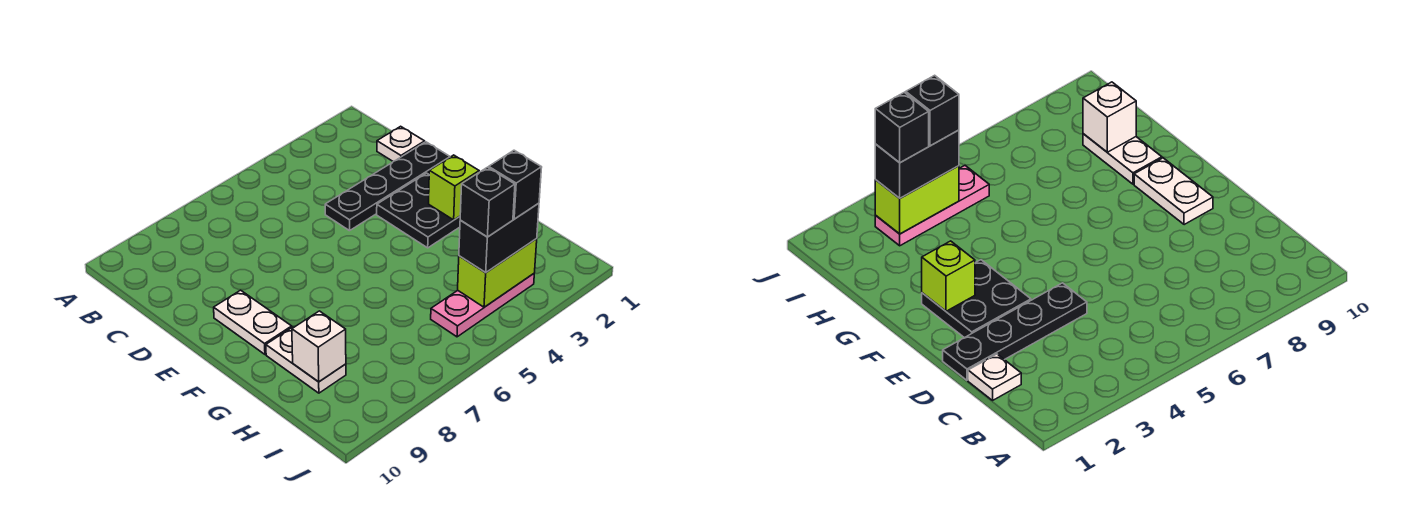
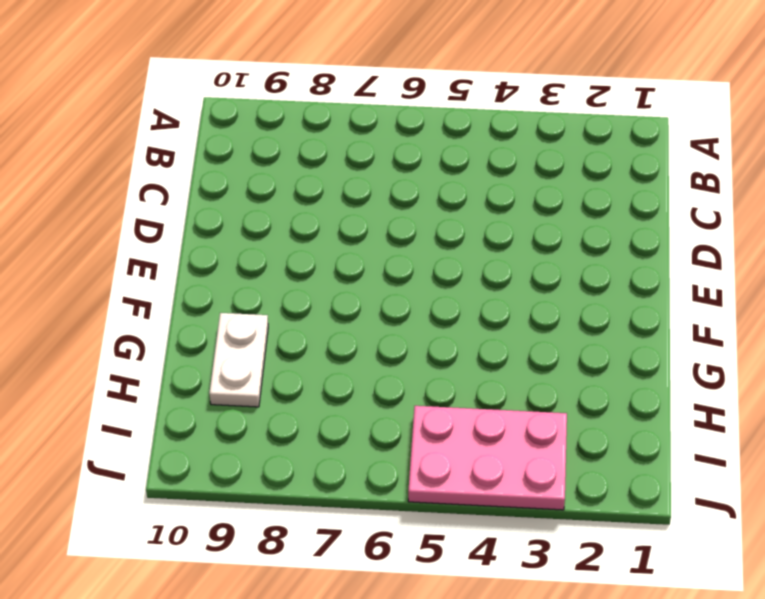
pink 2x3 plate [408,406,567,510] -> pink 1x3 plate [431,274,534,337]
none -> white 1x1 plate [377,126,425,161]
none -> black 1x4 plate [325,142,450,231]
none -> black 2x2 plate [377,173,460,248]

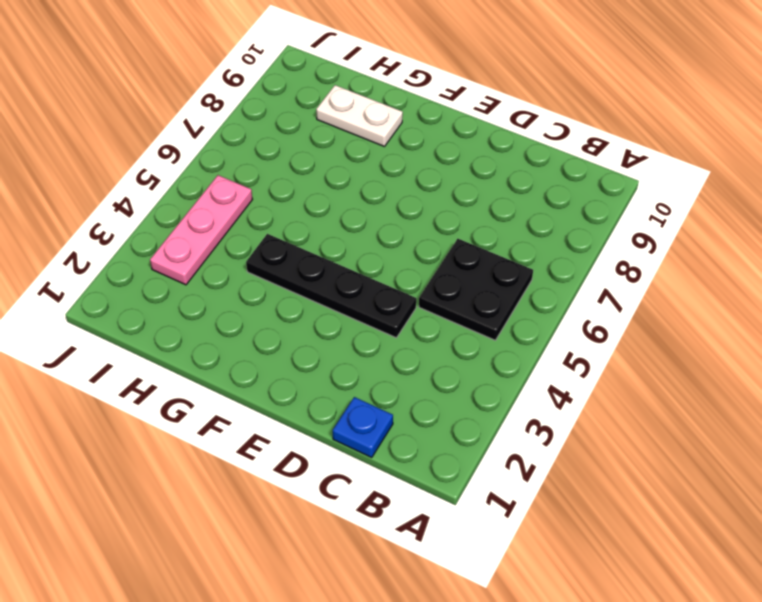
black 2x2 plate [419,239,533,340] -> black 2x2 plate moved to [377,173,460,248]
blue 1x1 plate [333,397,393,457] -> white 1x1 plate [377,126,425,161]
black 1x4 plate [246,234,416,338] -> black 1x4 plate turned to [325,142,450,231]
none -> white 1x2 plate [214,290,292,354]
none -> lime 1x1 brick [429,155,479,220]
none -> white 1x1 brick [292,311,346,382]

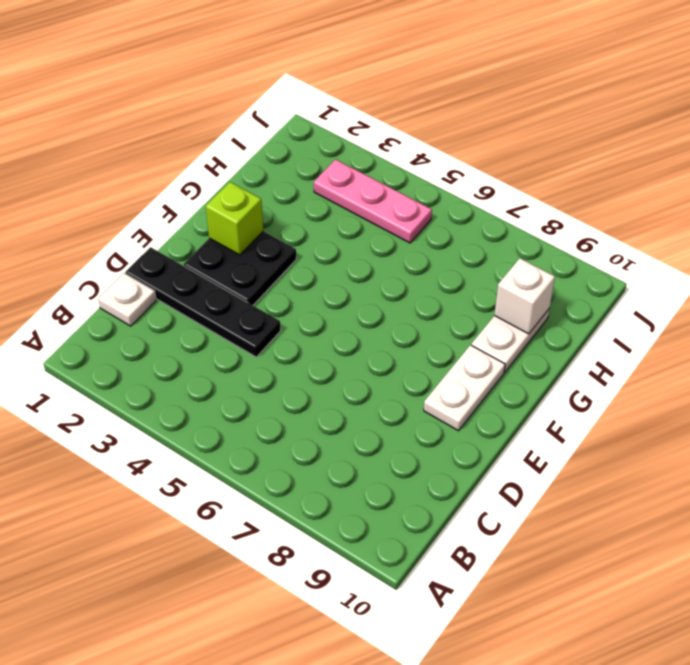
none -> lime 1x2 brick [458,239,537,307]
none -> black 1x2 brick [459,203,539,273]
none -> black 1x1 brick [489,150,542,219]

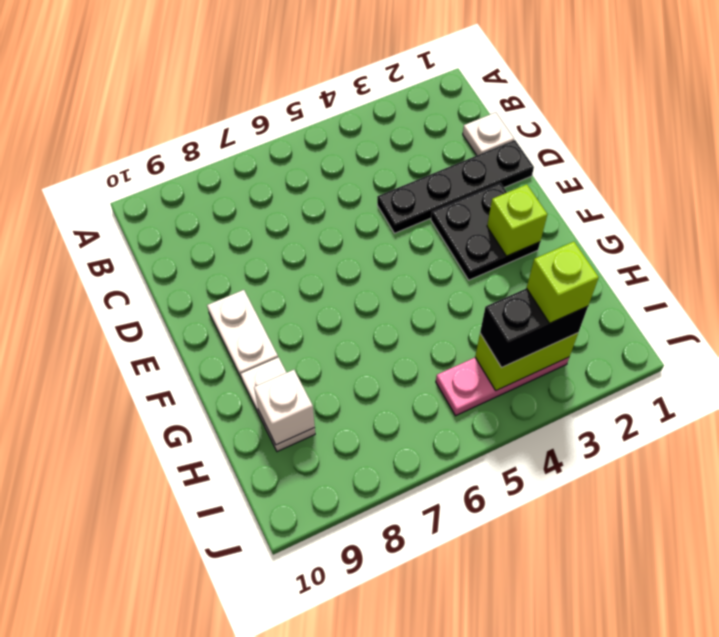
lime 1x1 brick [527,242,599,323] -> black 1x1 brick [489,150,542,219]
none -> black 1x1 brick [460,167,515,237]

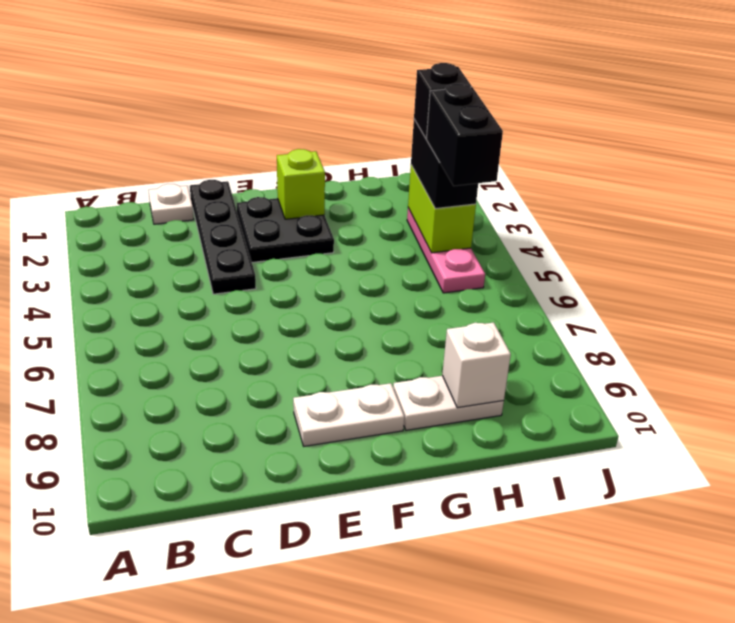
black 1x2 brick [426,84,503,186] -> black 1x1 brick [460,167,515,237]

